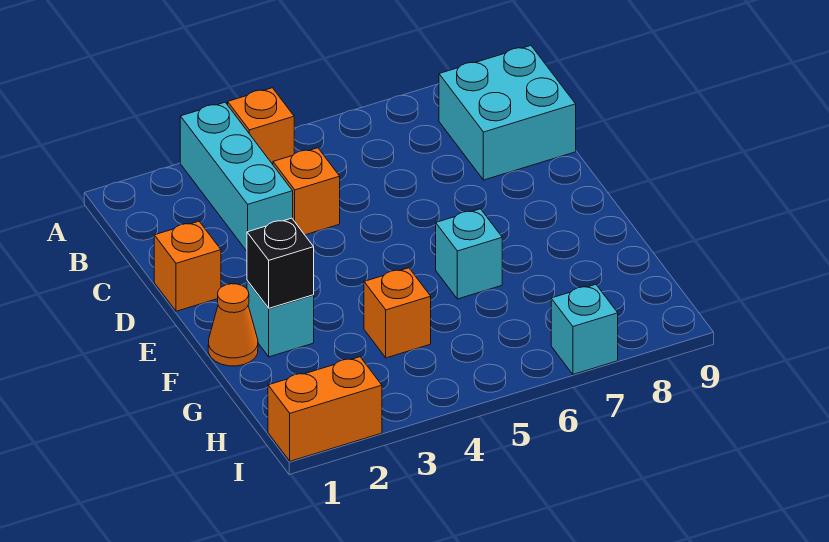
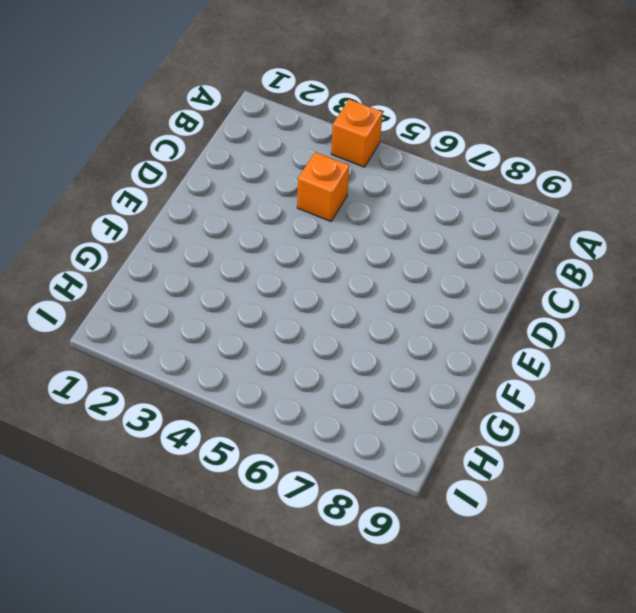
none -> cyan 1x3 brick [180,102,293,251]
none -> cyan 2x2 brick [439,46,576,180]
none -> orange 1x1 brick [154,221,221,311]

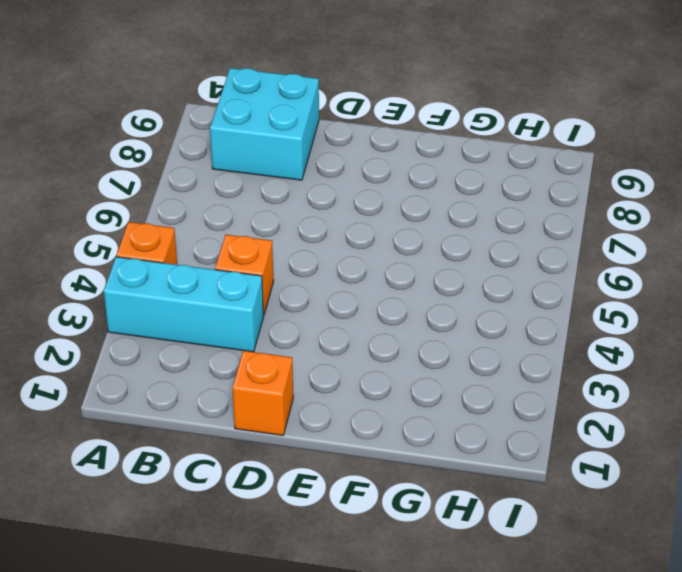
none -> orange 1x1 cone [208,284,258,366]
none -> cyan 1x1 brick [247,281,314,357]
none -> cyan 1x1 brick [436,209,502,299]

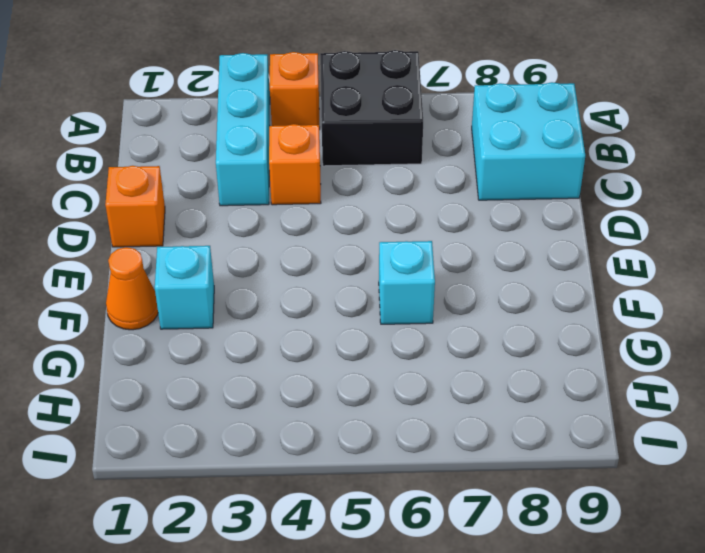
black 2x2 brick [320,50,423,166] -> none
none -> orange 1x1 brick [364,268,431,358]
none -> orange 1x2 brick [268,357,382,461]
none -> cyan 1x1 brick [551,284,618,374]

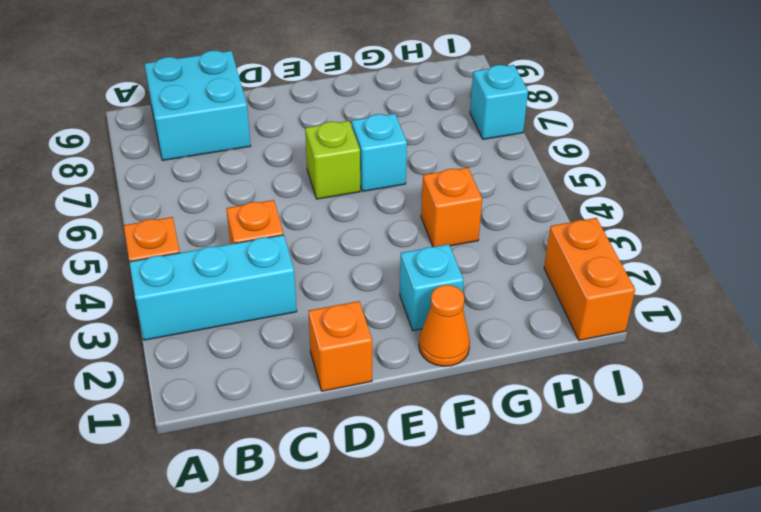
lime 1x1 brick [305,121,360,199] -> none
none -> black 1x1 brick [247,218,314,308]

